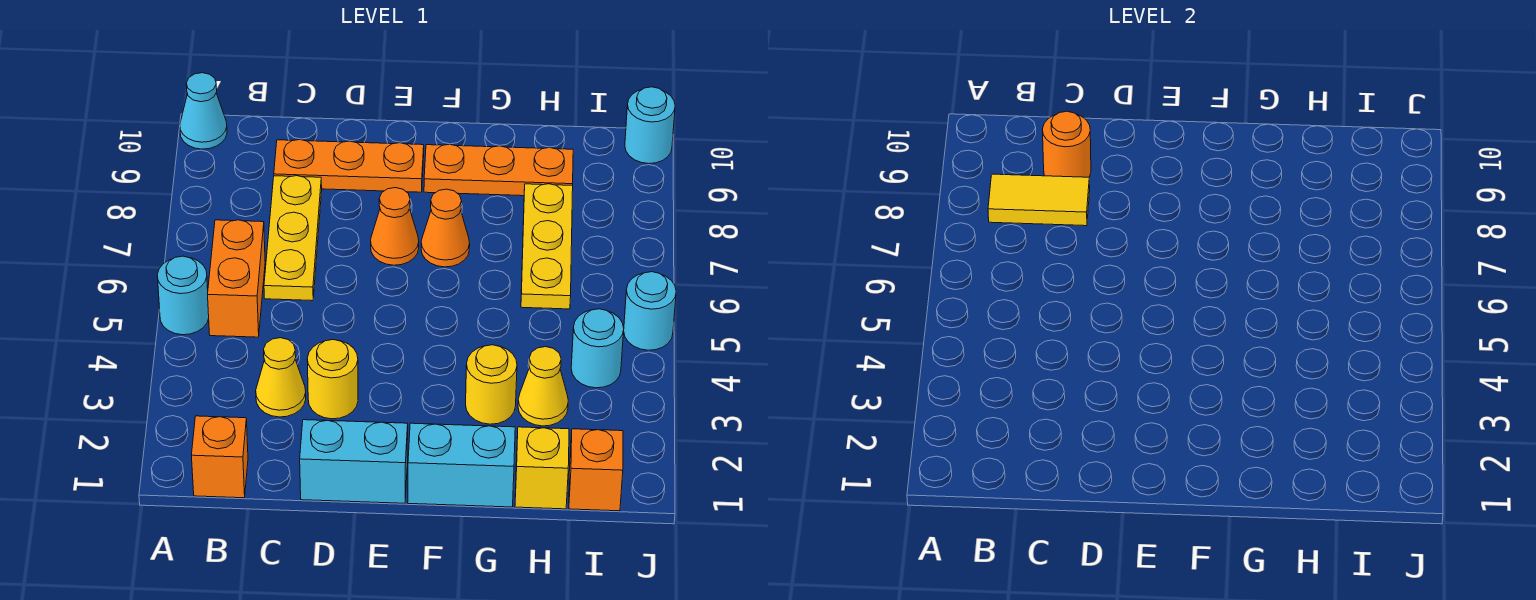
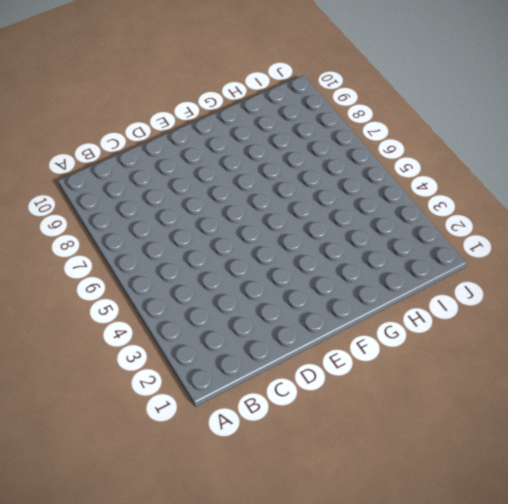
none -> cyan 1x1 round brick [157,256,209,335]
none -> cyan 1x1 cone [180,73,227,149]
none -> orange 1x1 brick [191,416,248,498]

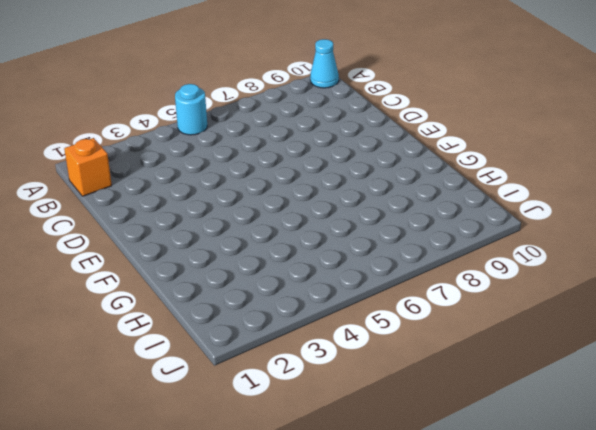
none -> orange 1x2 brick [208,220,265,337]
none -> yellow 1x1 cone [256,338,306,417]
none -> yellow 1x3 plate [264,176,322,301]

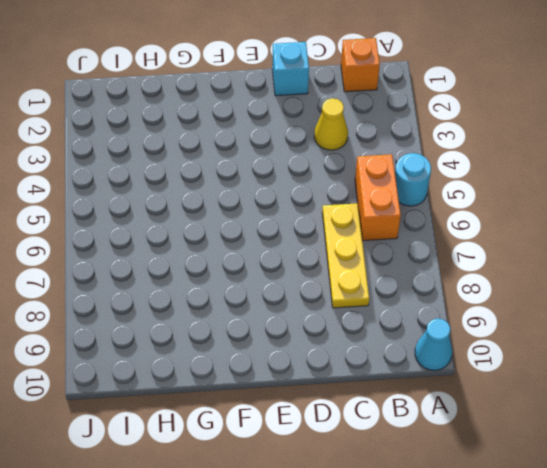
cyan 1x1 brick [272,42,309,96] -> cyan 1x2 brick [300,420,408,503]
none -> orange 1x3 plate [274,140,424,192]
none -> yellow 1x1 round brick [307,340,358,419]
none -> orange 1x1 cone [371,188,419,265]

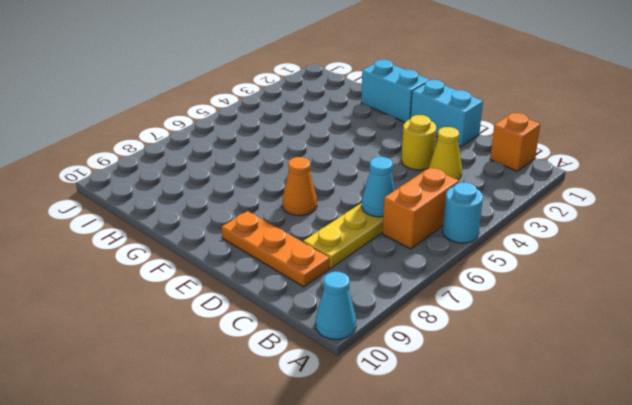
cyan 1x1 cone [362,157,395,217] -> none
none -> orange 1x1 cone [421,189,470,267]
none -> orange 1x3 plate [424,144,573,196]
none -> yellow 1x1 round brick [466,345,517,424]

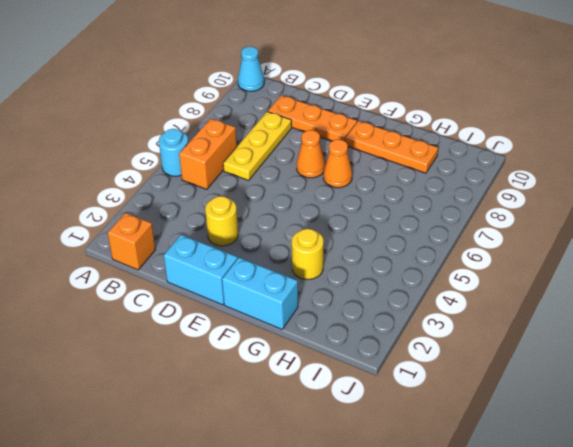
none -> yellow 1x1 cone [256,338,306,417]
none -> yellow 1x1 brick [515,427,569,509]
none -> yellow 1x1 cone [518,347,568,426]

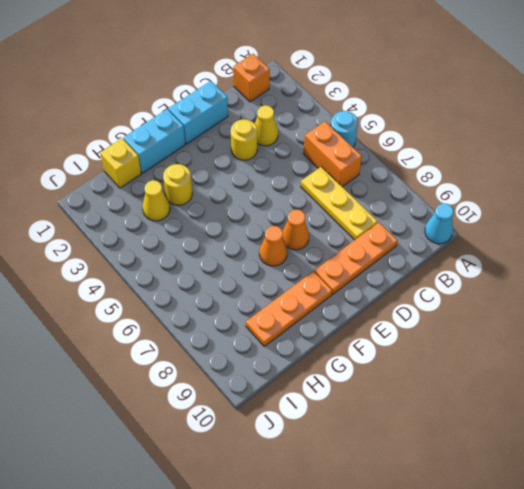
none -> yellow 1x3 plate [521,184,573,309]
none -> orange 1x1 brick [569,429,623,511]
none -> cyan 1x1 round brick [571,309,624,388]

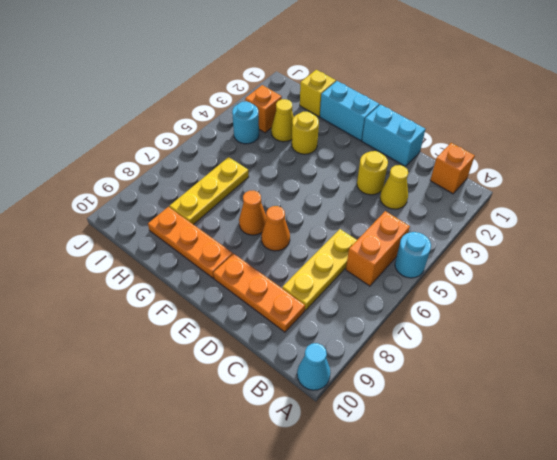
orange 1x1 brick [245,85,282,133] -> orange 1x1 brick moved to [569,429,623,511]
none -> cyan 1x1 round brick [624,272,676,350]
none -> cyan 1x1 round brick [625,87,675,164]
none -> yellow 1x2 tile [988,174,1090,226]

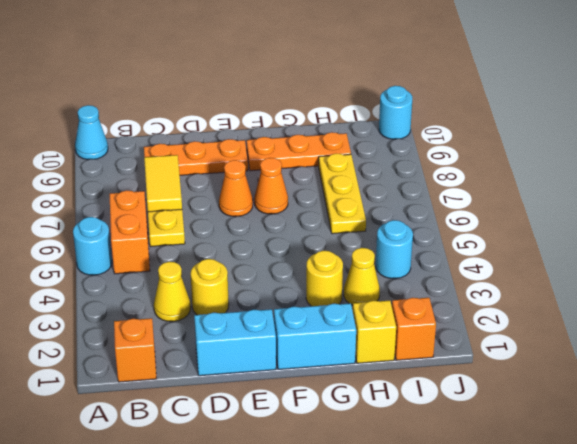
yellow 1x2 tile [144,155,182,212] -> yellow 1x2 tile turned to [988,174,1090,226]
none -> cyan 1x1 round brick [624,272,676,350]
none -> orange 1x1 round brick [1043,111,1091,177]

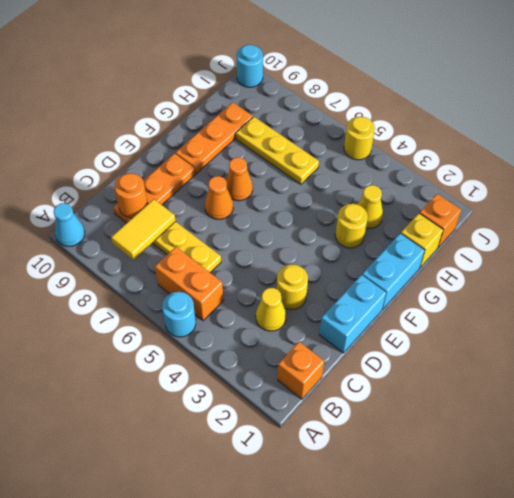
yellow 1x1 round brick [344,117,375,160] -> cyan 1x1 round brick [624,272,676,350]
none -> cyan 1x1 round brick [571,309,624,388]

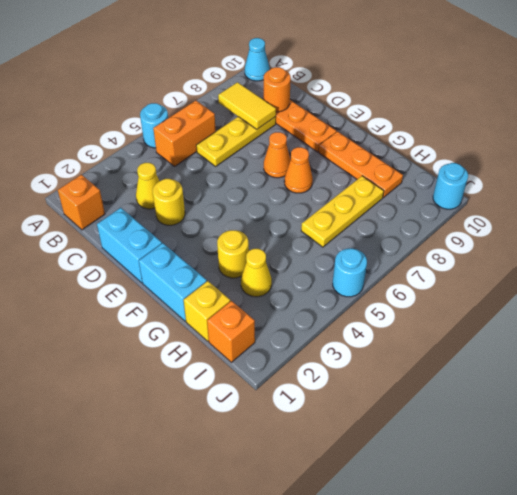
none -> cyan 1x1 round brick [571,309,624,388]

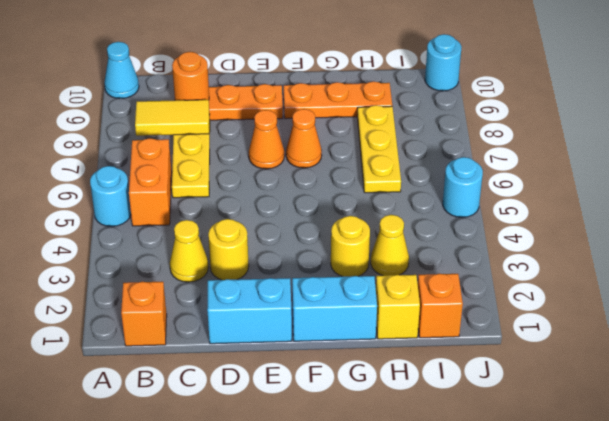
none -> cyan 1x1 round brick [571,309,624,388]

